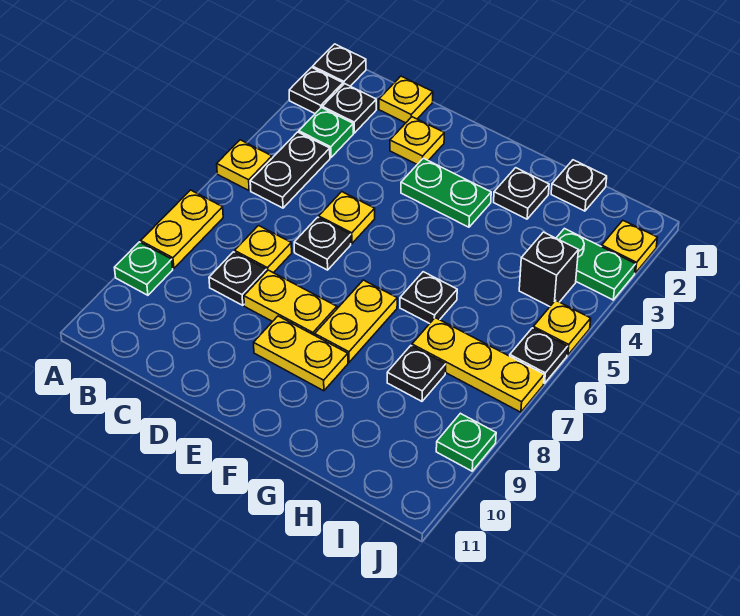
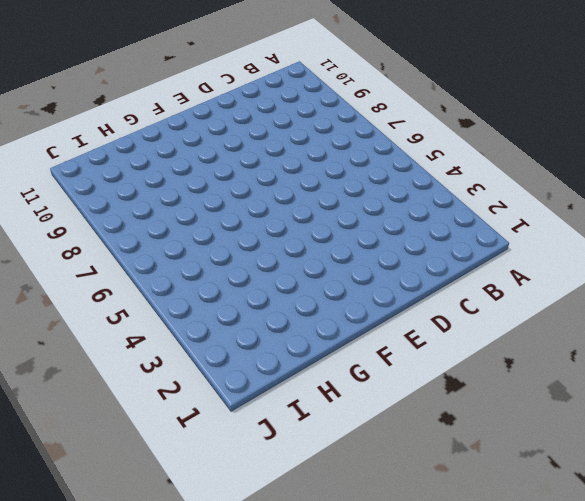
none -> black 1x1 plate [313,44,366,86]
none -> black 1x1 plate [289,67,343,114]
none -> yellow 1x1 plate [217,140,272,190]

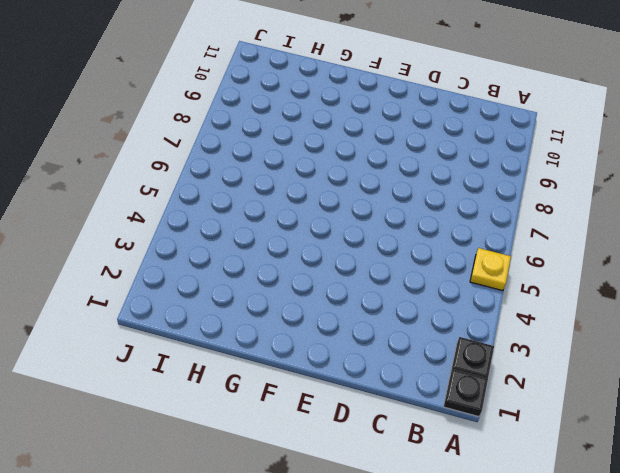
none -> yellow 1x2 plate [141,190,223,269]
none -> green 1x1 plate [114,242,173,295]
none -> black 1x1 plate [322,84,376,133]

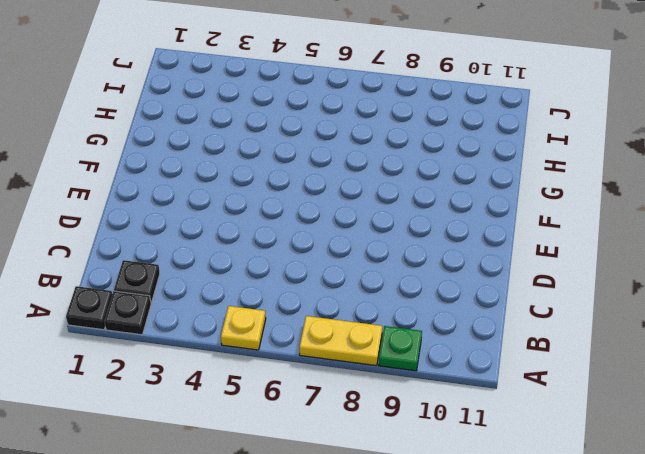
none -> green 1x1 plate [299,108,353,158]
none -> black 1x2 plate [250,132,330,208]
none -> yellow 1x1 plate [379,76,433,123]

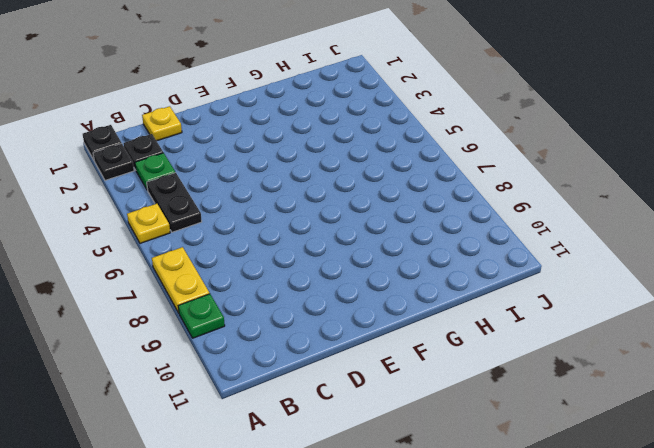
none -> yellow 1x1 plate [235,226,292,273]
none -> black 1x1 plate [209,252,266,305]
none -> yellow 1x1 plate [390,117,444,164]

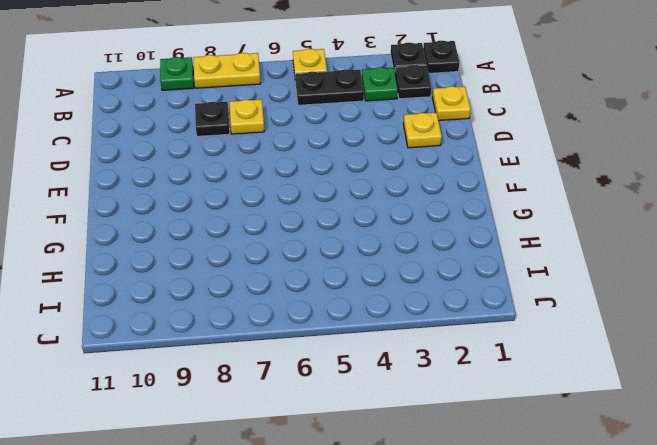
none -> yellow 1x1 plate [319,192,375,244]
none -> black 1x1 plate [294,217,351,270]
none -> yellow 1x2 plate [244,270,337,335]

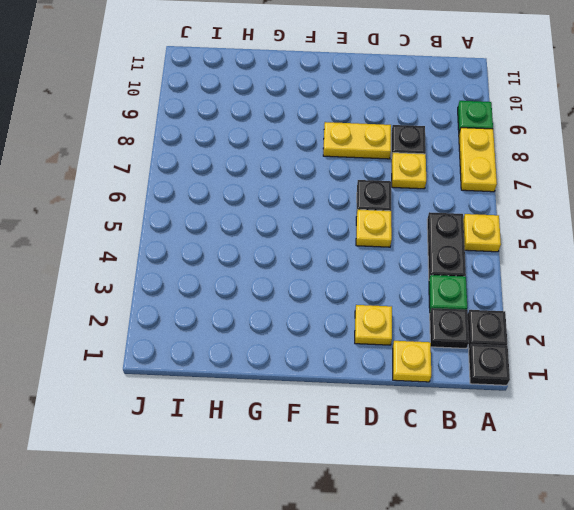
none -> green 1x2 plate [401,158,491,227]
none -> yellow 1x2 plate [254,316,348,391]
none -> yellow 1x2 plate [315,280,397,362]

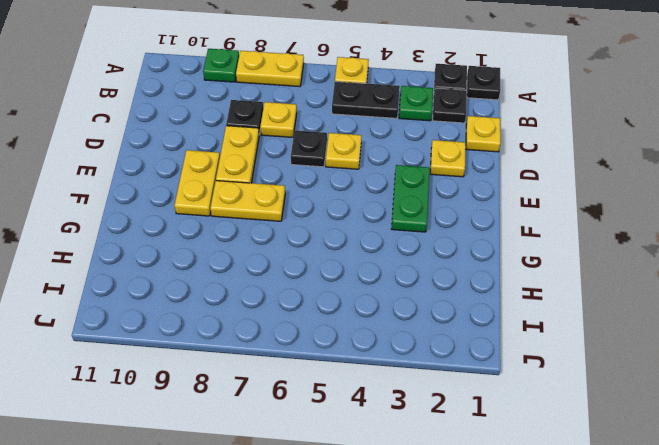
none -> black 1x1 plate [494,168,549,219]
none -> black 1x1 plate [400,272,457,324]
none -> black 1x1 plate [551,160,607,211]

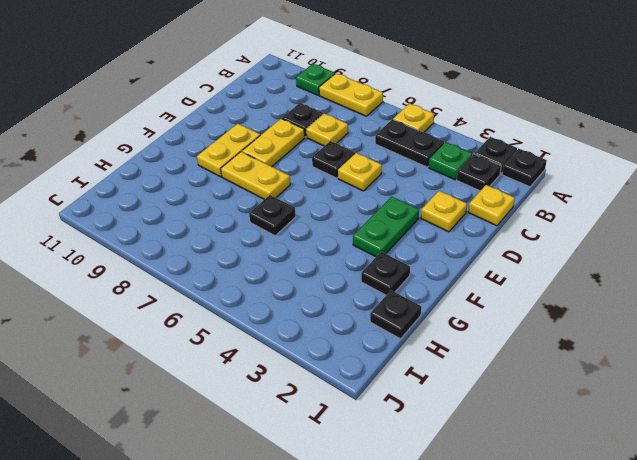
none -> yellow 1x3 plate [412,318,544,412]
none -> black 1x1 plate [387,346,446,401]
none -> green 1x2 plate [556,229,636,300]

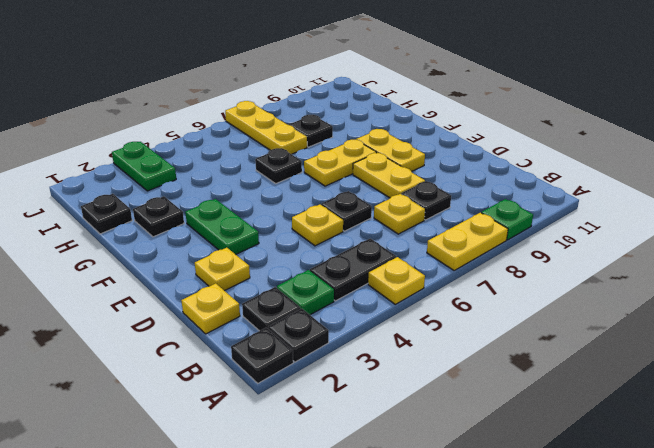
none -> black 1x1 brick [519,232,578,307]
none -> yellow 1x1 plate [602,221,657,273]
none -> yellow 1x1 plate [533,300,591,355]

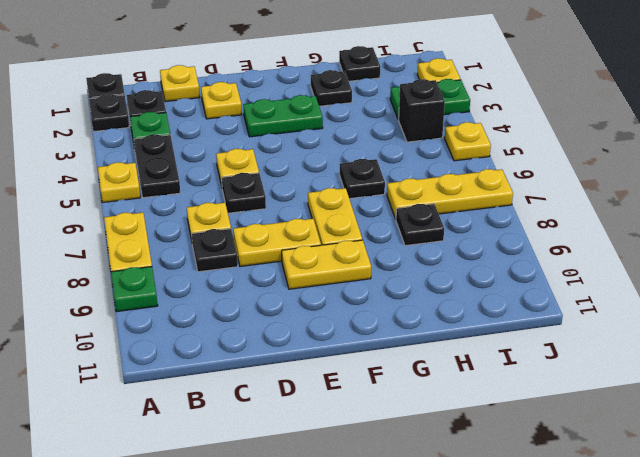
none -> black 1x1 plate [510,328,568,383]
none -> green 1x1 plate [436,413,496,471]

